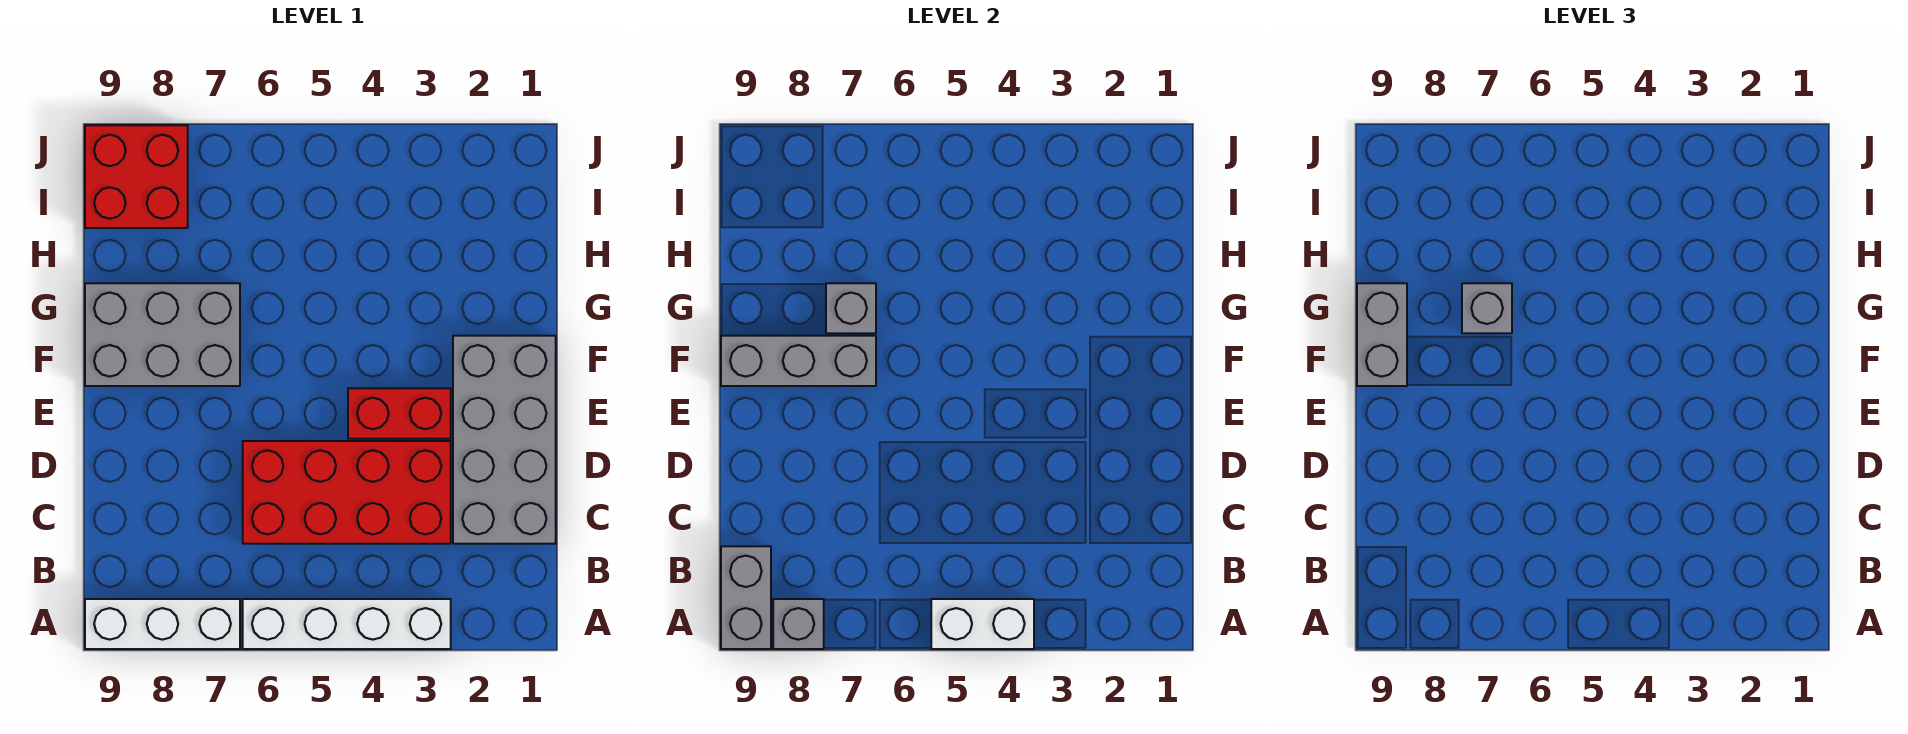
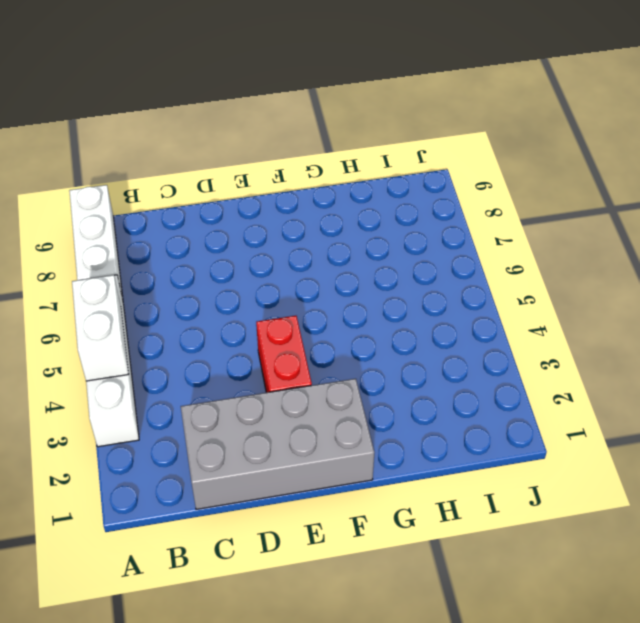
none -> red 2x4 brick [243,441,451,544]
none -> grey 2x3 brick [85,283,240,386]
none -> red 2x2 brick [85,125,188,228]

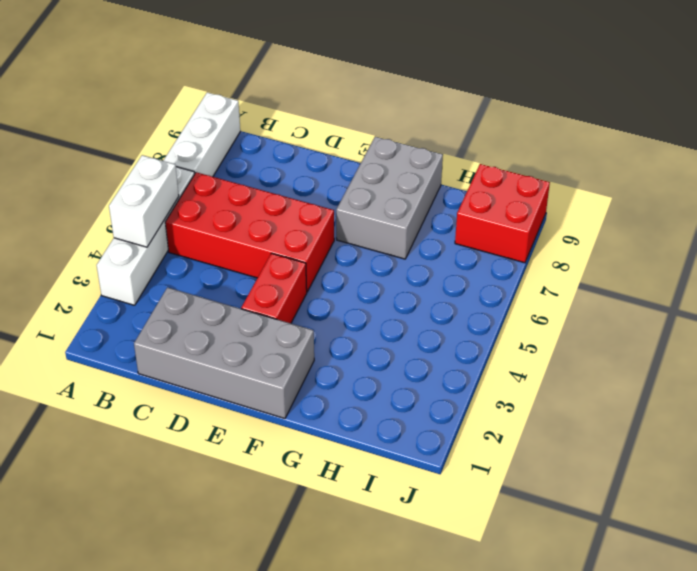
red 2x4 brick [165,172,334,292] -> red 2x4 brick turned to [243,441,451,544]
none -> grey 1x1 brick [773,599,824,649]
none -> grey 1x2 brick [721,546,771,649]
none -> grey 1x3 brick [721,336,876,386]

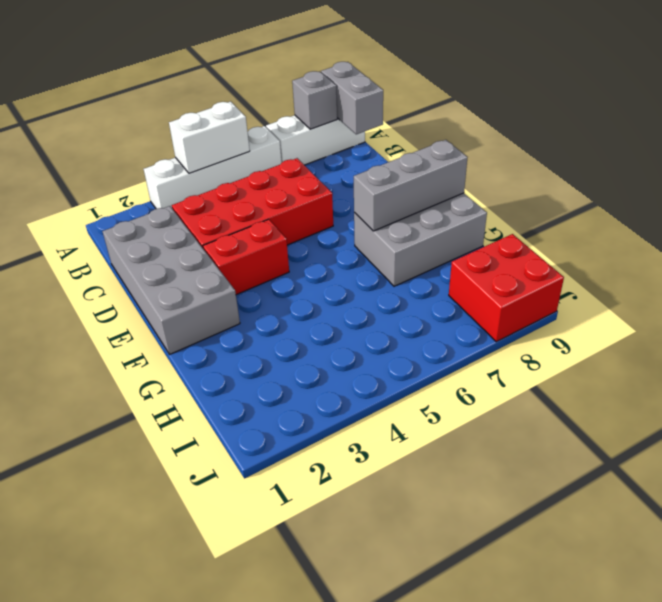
none -> grey 1x1 brick [826,283,876,333]
none -> grey 1x2 brick [1357,283,1407,386]
none -> grey 1x1 brick [1462,283,1512,333]

